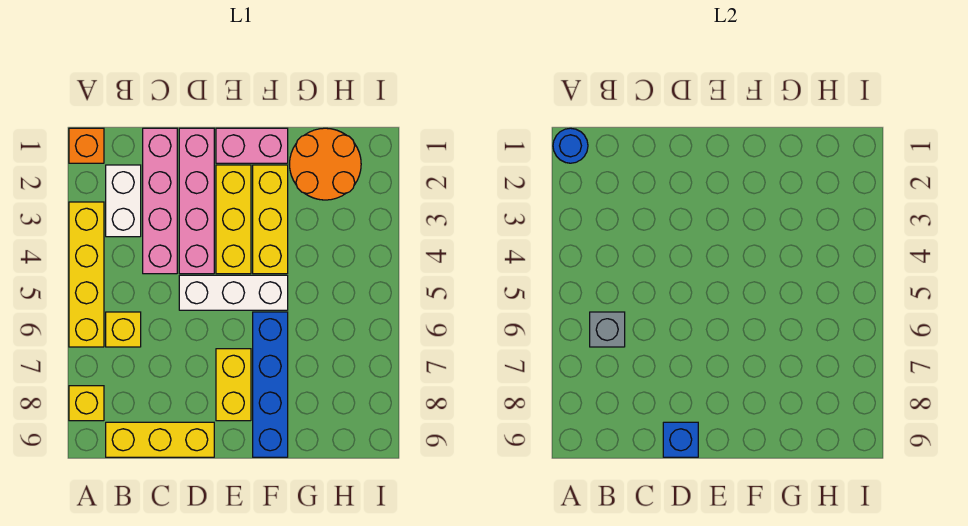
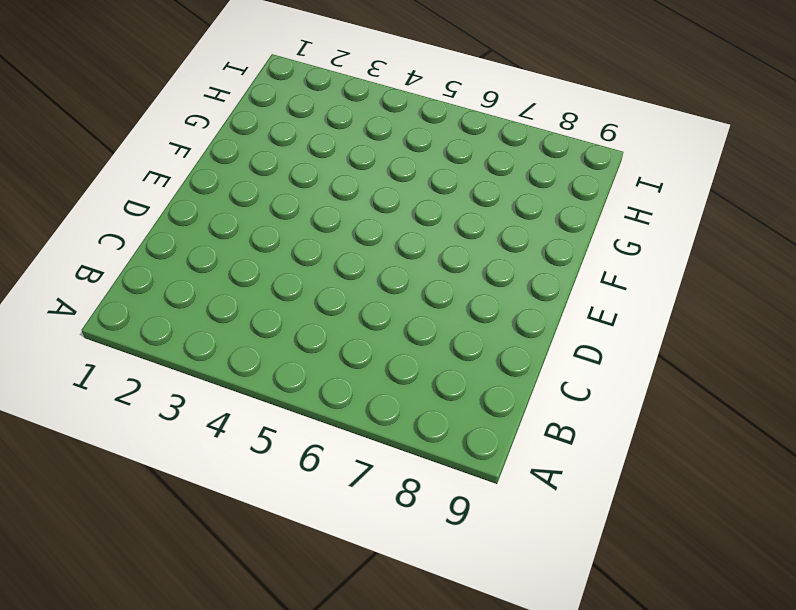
none -> orange 1x1 brick [69,128,104,163]
none -> yellow 1x4 brick [69,202,104,347]
none -> yellow 1x1 brick [69,386,104,421]

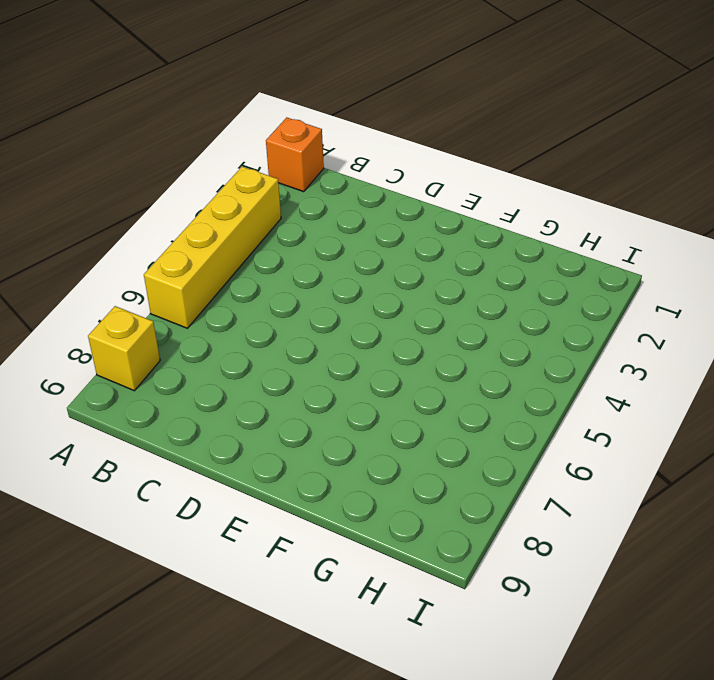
none -> white 1x2 brick [106,165,141,237]
none -> yellow 1x1 brick [106,312,141,347]
none -> yellow 1x3 brick [106,422,214,457]

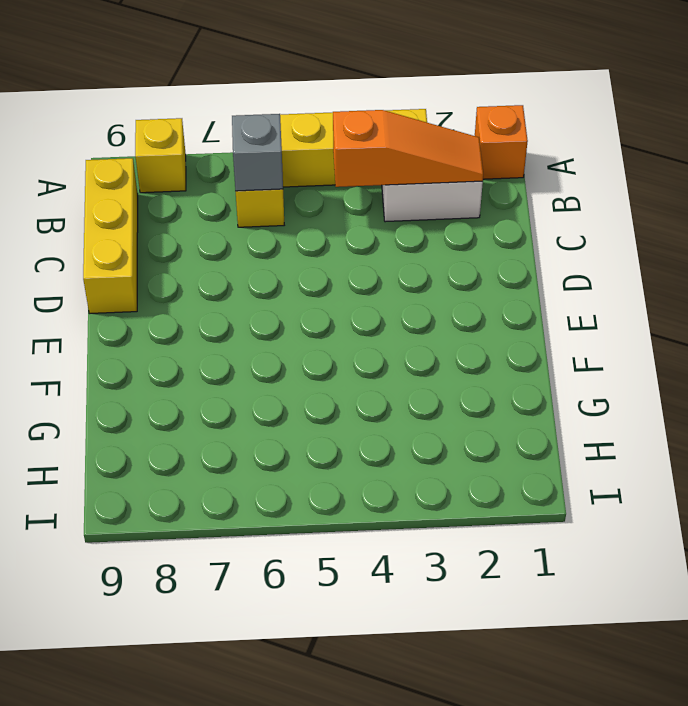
orange 1x3 slope [333,110,483,187] -> none
none -> pink 1x4 brick [143,128,177,274]
none -> pink 1x4 brick [179,128,214,274]
none -> white 1x3 brick [179,275,288,310]

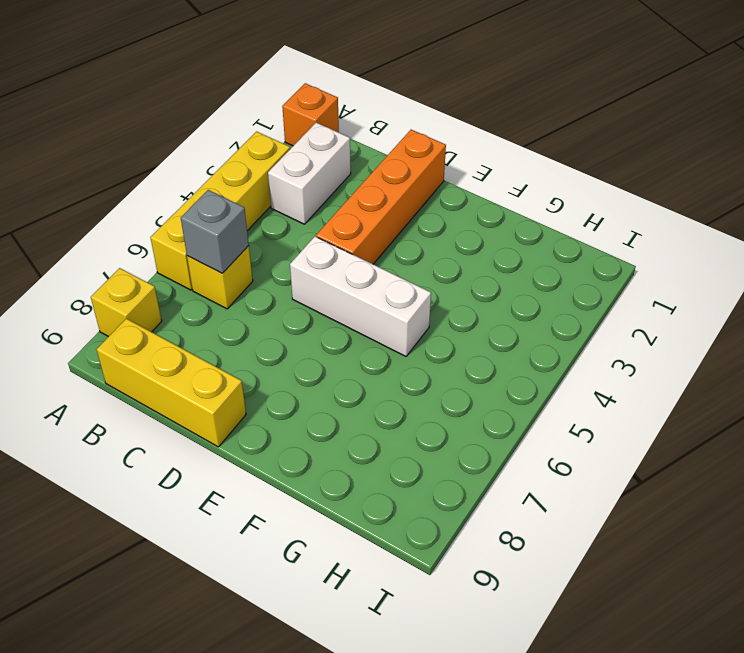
orange 1x4 brick [316,130,446,264] -> pink 1x4 brick [179,128,214,274]
none -> pink 1x4 brick [143,128,177,274]
none -> pink 1x2 brick [216,128,288,163]
none -> yellow 1x3 brick [216,165,251,274]

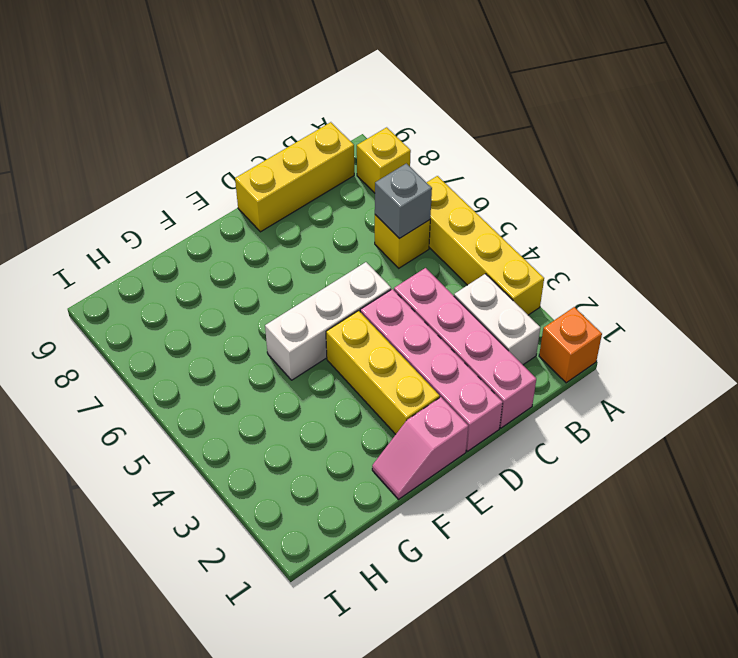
pink 1x2 slope [372,397,468,499] -> pink 1x2 brick [216,128,288,163]
none -> yellow 1x2 brick [216,349,251,421]
none -> yellow 1x3 brick [253,165,288,274]
none -> blue 1x4 brick [253,312,288,457]

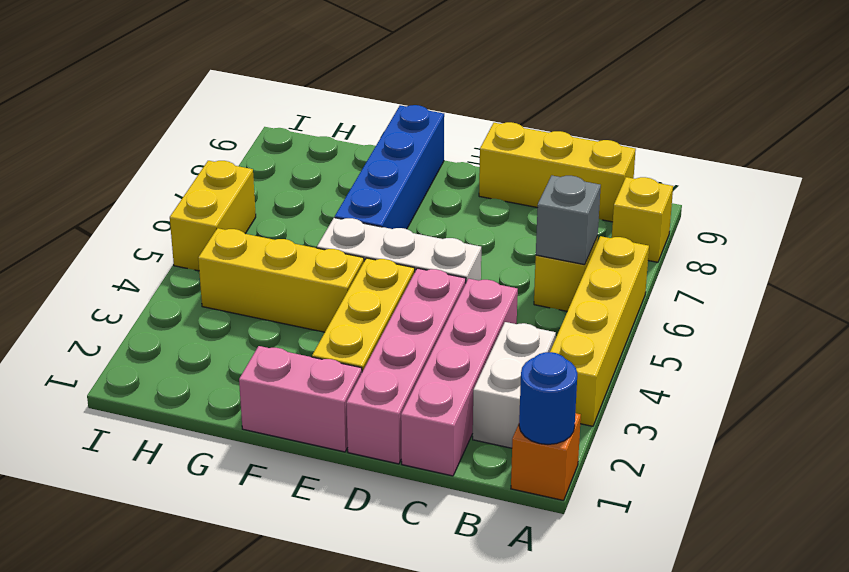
yellow 1x3 brick [198,228,364,332] -> yellow 1x3 brick turned to [253,165,288,274]
yellow 1x2 brick [170,161,256,271] -> yellow 1x2 brick moved to [216,349,251,421]
none -> orange 2x2 round brick [290,128,361,200]
none -> blue 1x1 brick [663,422,698,457]

